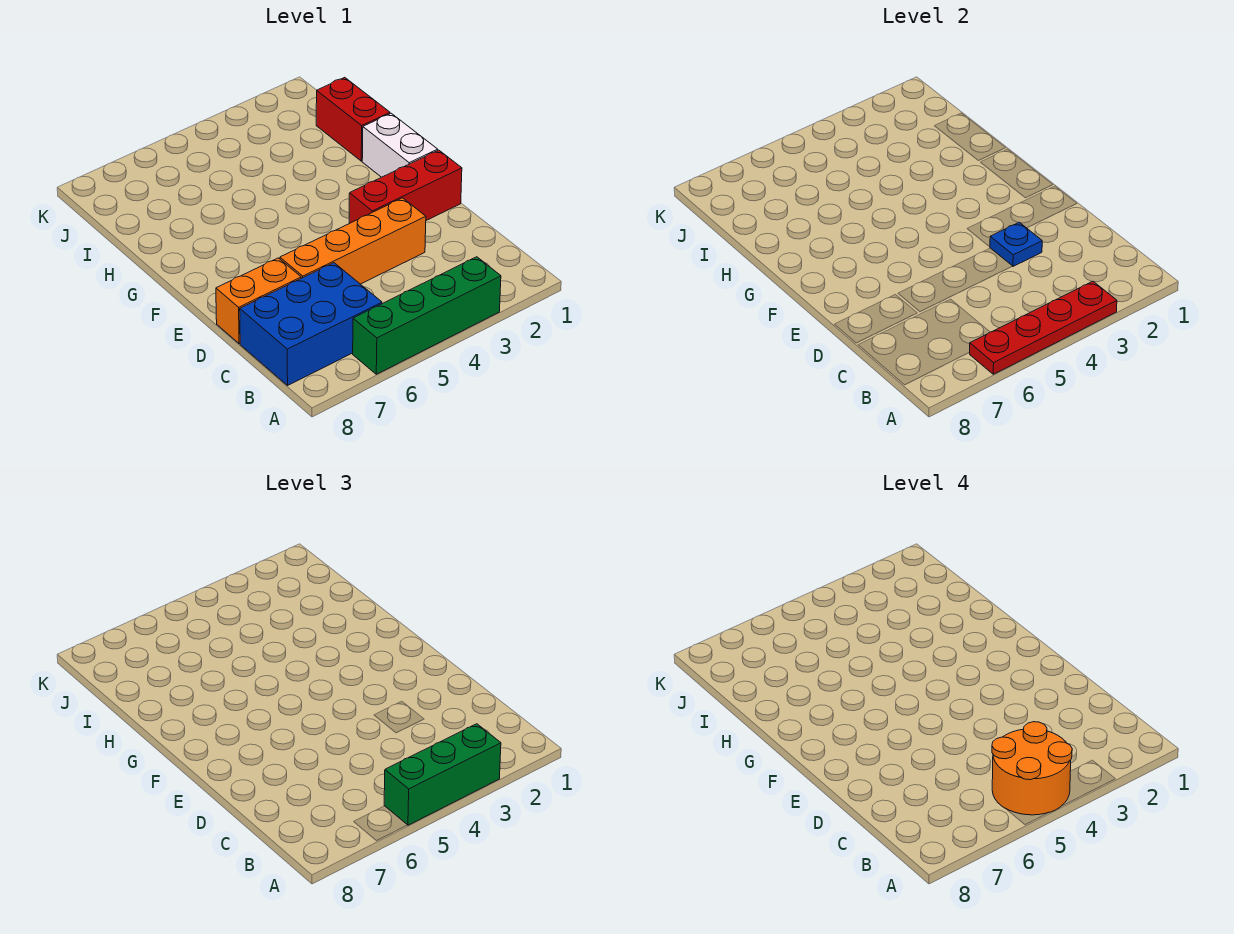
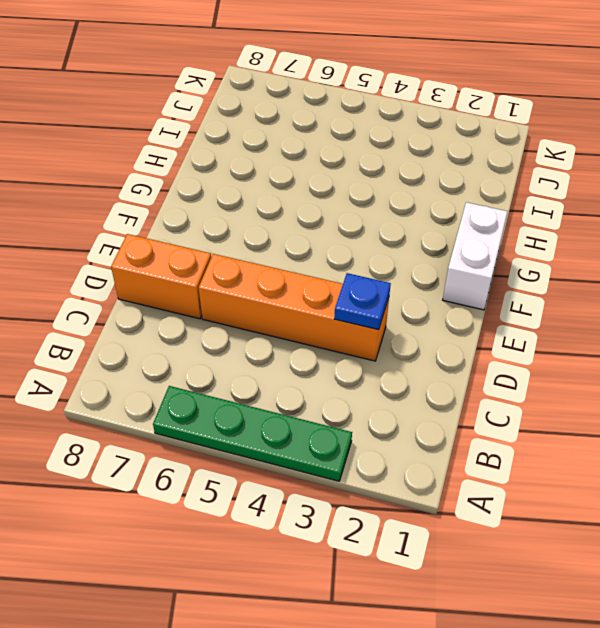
green 1x4 plate [153,386,352,481] -> green 1x4 brick [353,257,501,374]
none -> blue 2x3 brick [240,263,382,385]
none -> red 1x3 brick [349,150,462,223]

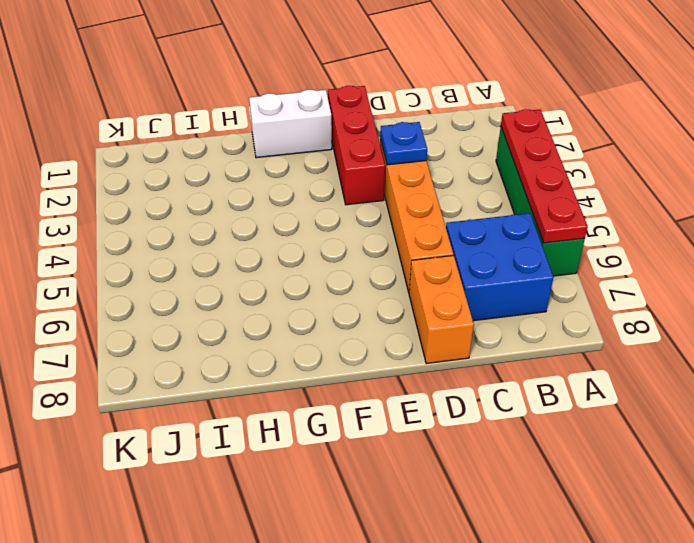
blue 2x2 brick [446,213,554,321] -> blue 2x3 brick [240,263,382,385]
none -> red 1x2 brick [316,77,390,161]
none -> green 1x3 brick [384,724,501,825]

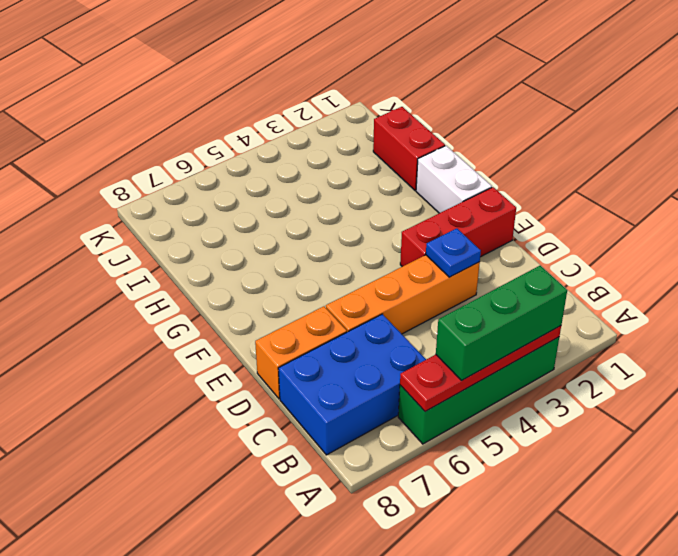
none -> orange 2x2 round brick [992,722,1072,815]

